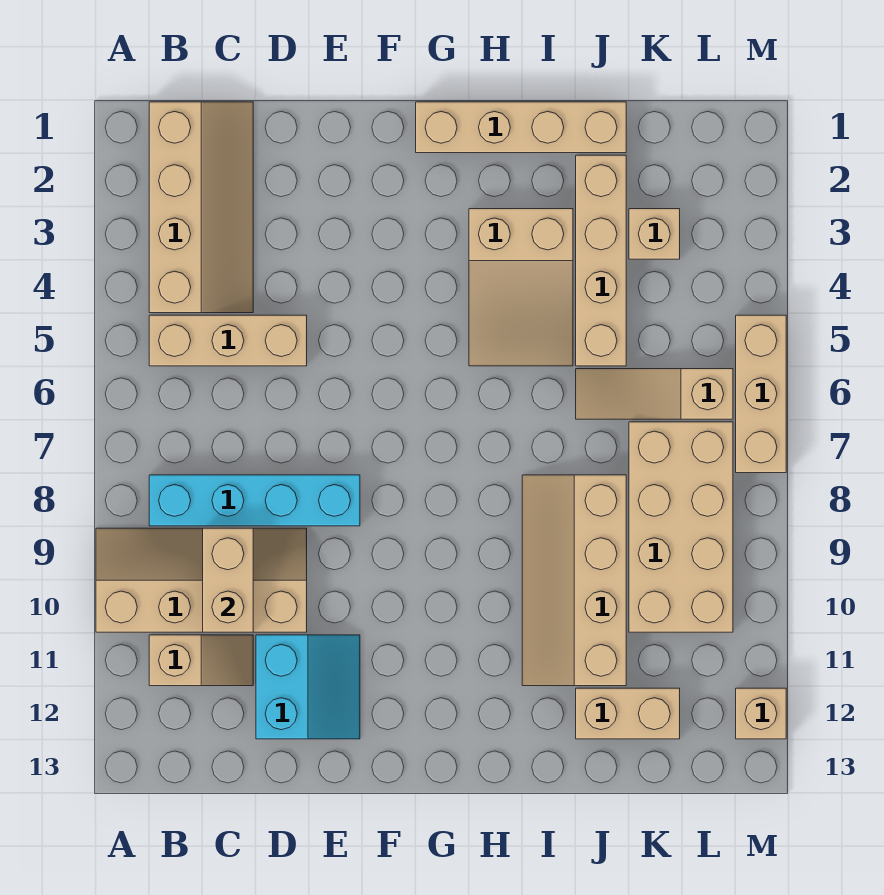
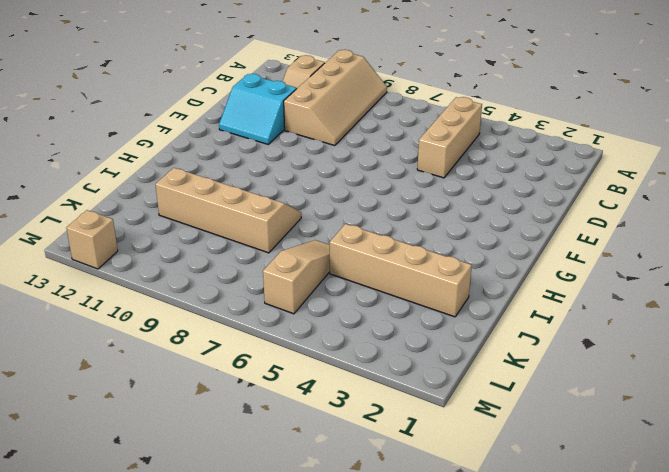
none -> tan 2x4 slope [149,102,253,313]
none -> cyan 1x4 brick [149,475,360,526]
none -> tan 1x4 brick [416,102,626,153]

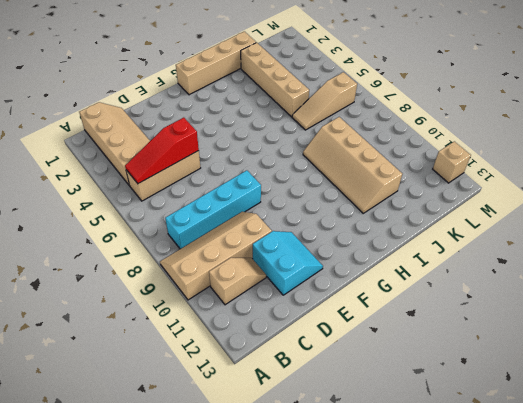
red 1x3 slope [125,118,199,184] -> none
none -> tan 2x3 slope [469,209,573,366]
none -> tan 1x2 brick [576,688,680,739]
none -> tan 1x1 brick [629,209,680,259]

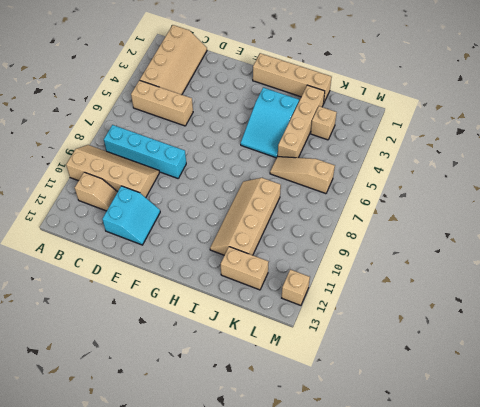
cyan 2x3 slope [241,88,299,158] -> tan 2x3 slope [469,209,573,366]
none -> tan 2x4 brick [629,422,733,632]
none -> tan 1x3 brick [736,315,786,473]
none -> tan 1x2 brick [203,528,253,632]

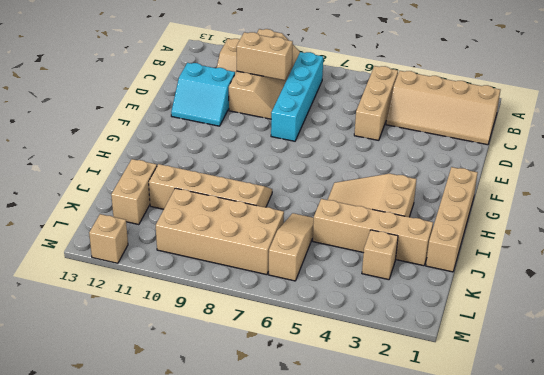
none -> tan 1x3 brick [736,315,786,473]

